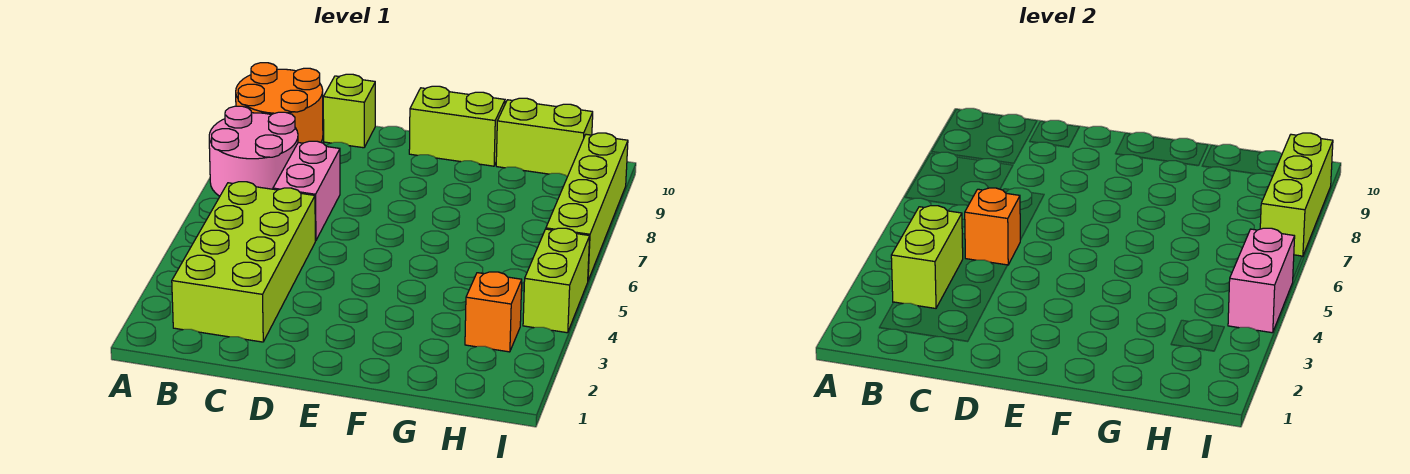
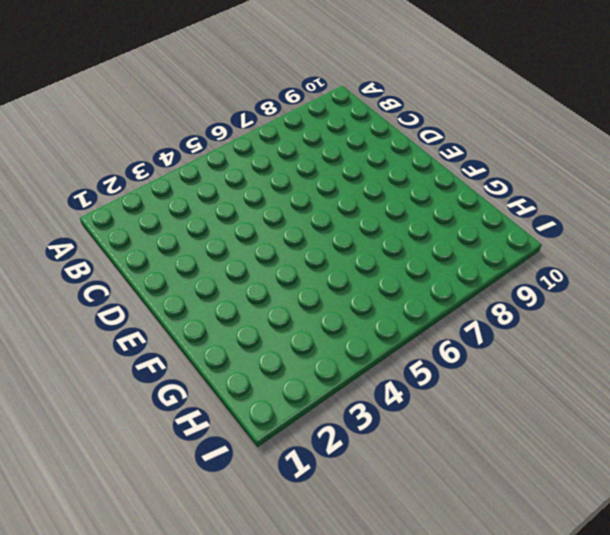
none -> pink 2x2 round brick [209,106,298,196]
none -> orange 2x2 round brick [236,63,323,143]
none -> lime 2x4 brick [172,182,315,342]

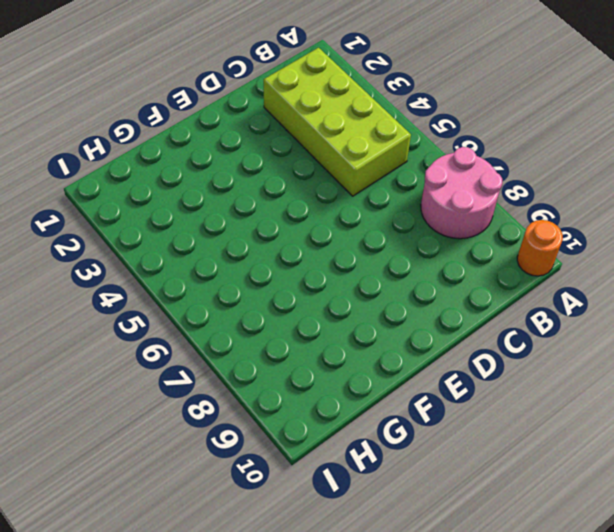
orange 1x1 round brick [517,220,563,276] -> orange 2x2 round brick [236,63,323,143]
none -> pink 1x2 brick [273,141,340,241]
none -> lime 1x1 brick [323,74,375,148]
none -> lime 1x2 brick [409,86,505,166]

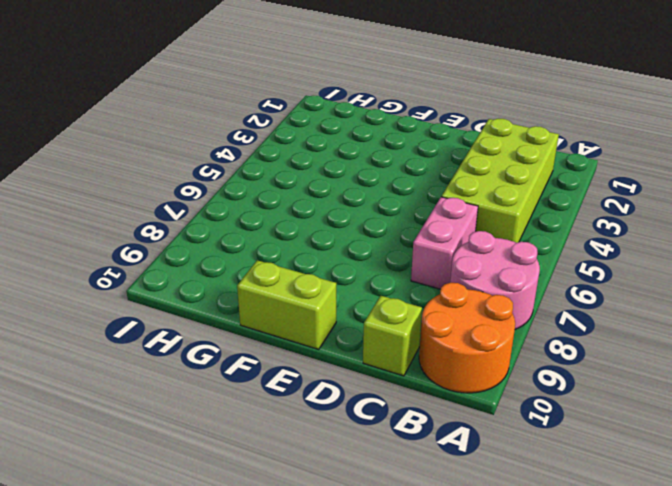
none -> lime 1x2 brick [496,98,593,177]
none -> orange 1x1 brick [465,272,522,352]
none -> lime 1x2 brick [523,228,590,333]

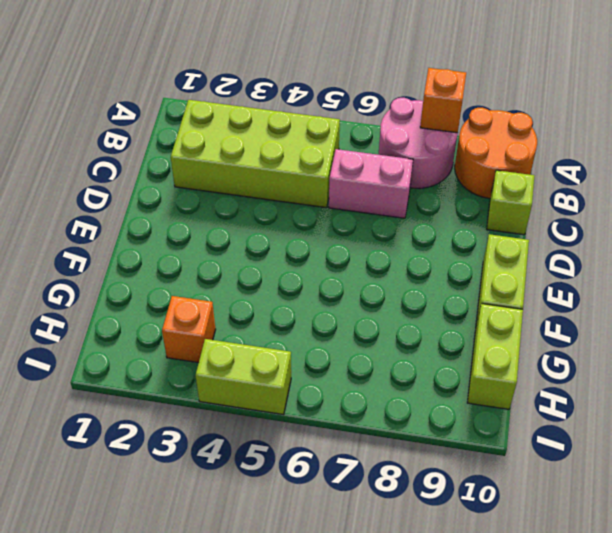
orange 1x1 brick [420,68,466,133] -> orange 1x1 brick moved to [965,188,1020,265]
none -> lime 1x4 brick [546,133,628,280]
none -> lime 1x2 brick [891,206,963,308]
none -> pink 1x2 brick [1228,228,1295,333]

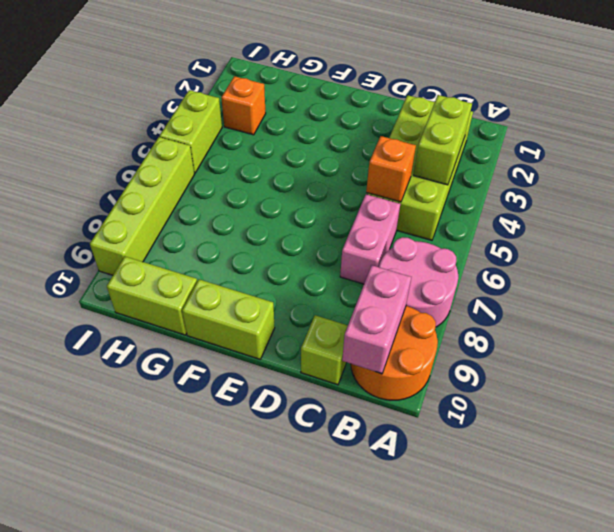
pink 1x2 brick [342,265,411,374] -> pink 1x2 brick moved to [1228,228,1295,333]
none -> lime 1x3 brick [1260,133,1333,257]

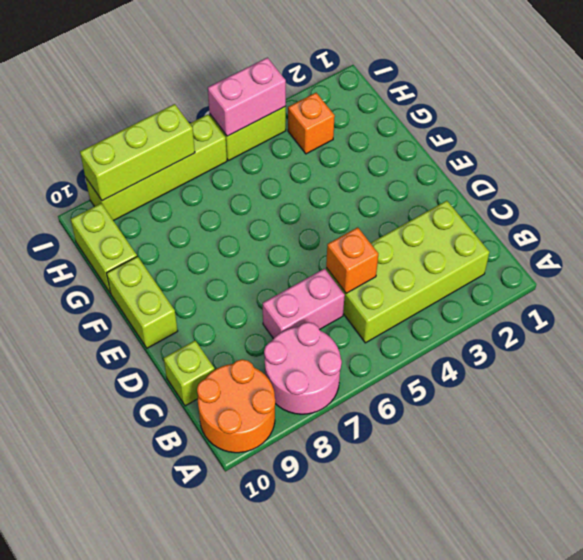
none -> lime 1x2 brick [891,206,963,308]

